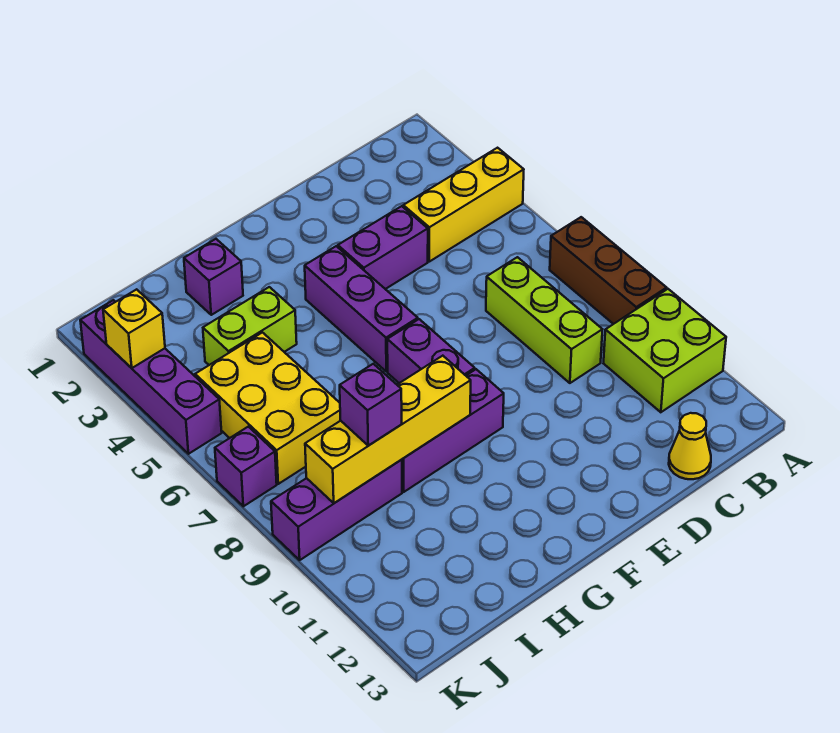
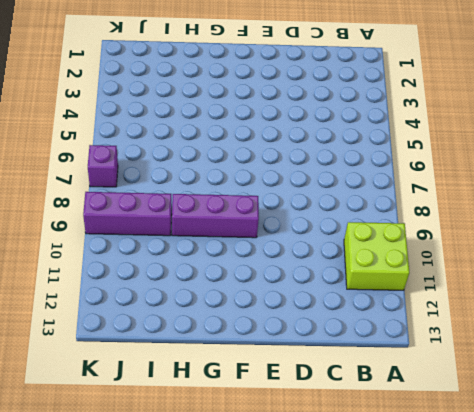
none -> yellow 1x3 brick [403,148,524,262]
none -> brown 1x3 brick [550,217,667,324]
none -> lime 1x3 brick [486,257,602,383]

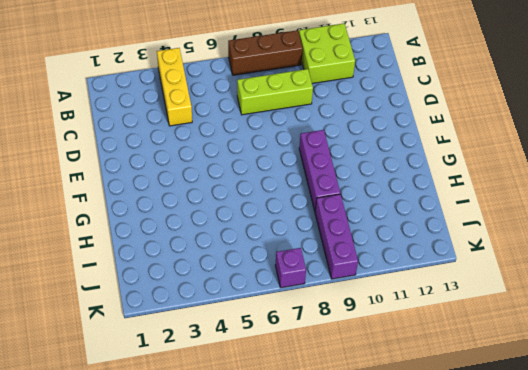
none -> yellow 1x1 cone [669,413,711,479]
none -> purple 1x2 brick [338,206,428,289]
none -> purple 1x3 brick [305,246,418,372]

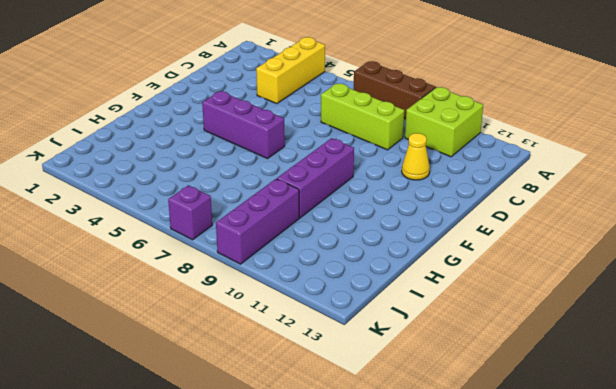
yellow 1x1 cone [402,133,430,180] -> yellow 1x1 cone moved to [669,413,711,479]
none -> purple 1x2 brick [338,206,428,289]
none -> purple 1x2 brick [387,319,475,383]
none -> purple 1x1 brick [184,239,243,315]

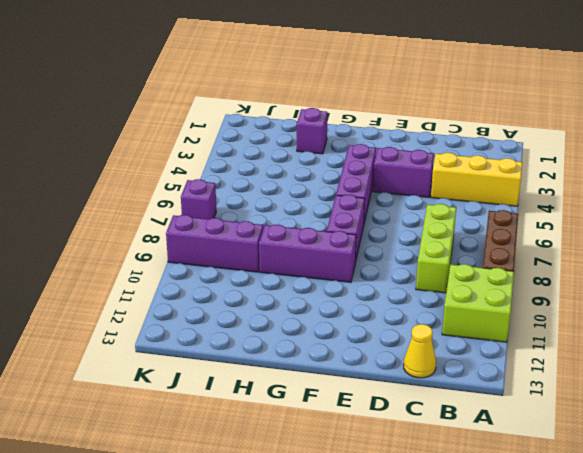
none -> lime 1x2 brick [203,287,297,365]
none -> yellow 2x3 brick [195,333,341,484]
none -> purple 1x4 brick [80,300,222,454]

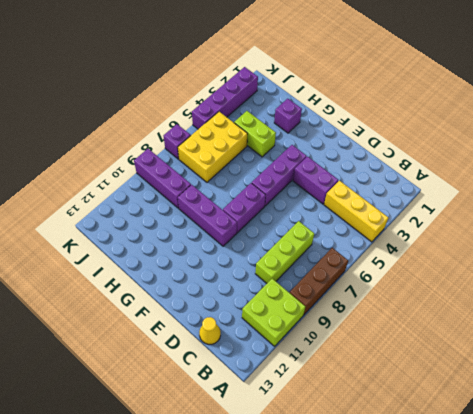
none -> yellow 1x4 brick [305,356,471,503]
none -> yellow 1x1 brick [103,289,165,368]
none -> purple 1x1 brick [340,364,402,446]

